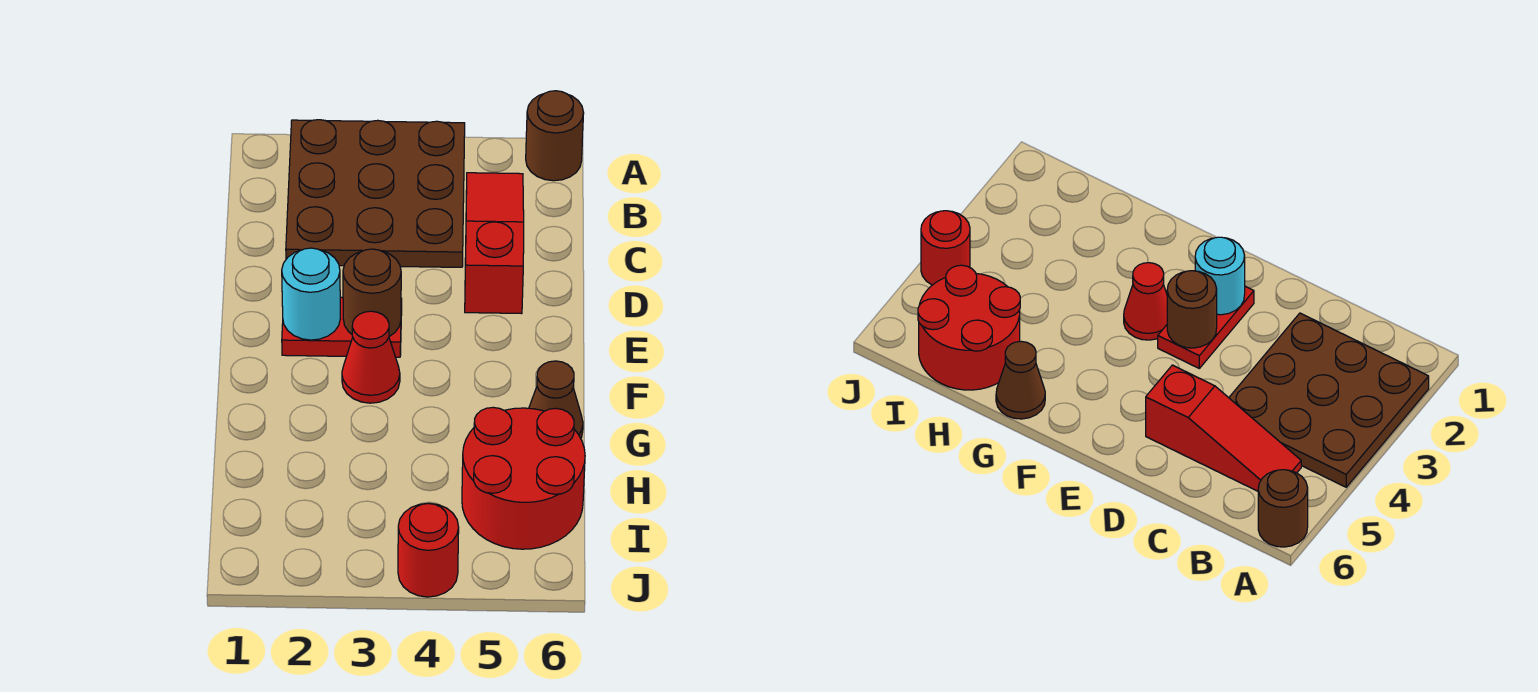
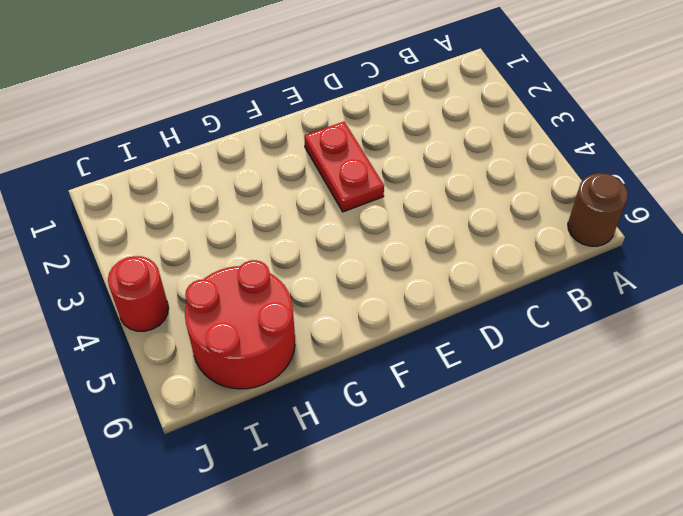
none -> brown 3x3 plate [286,120,465,267]
none -> red 1x3 slope [465,173,524,314]

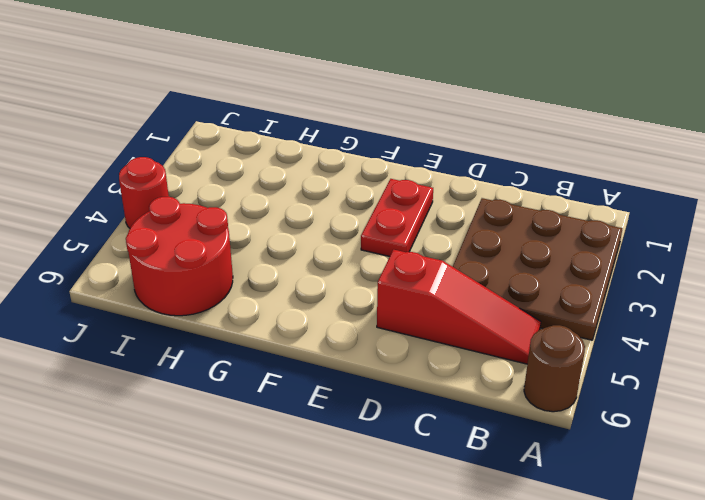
none -> red 1x1 cone [342,311,400,403]
none -> brown 1x1 cone [529,361,583,438]

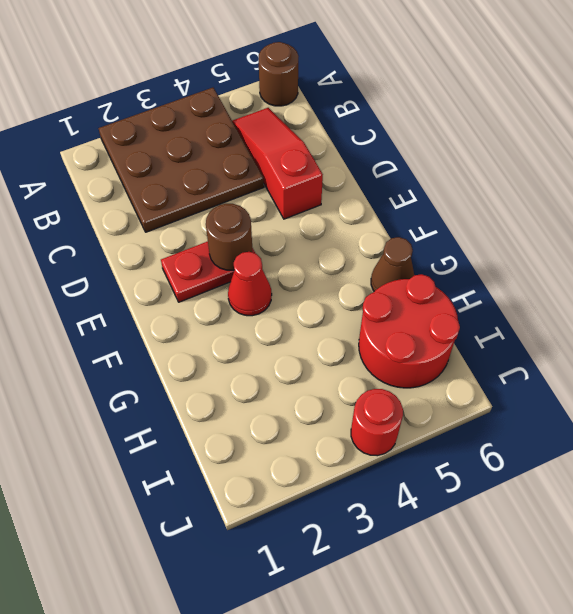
none -> cyan 1x1 round brick [282,248,340,340]

